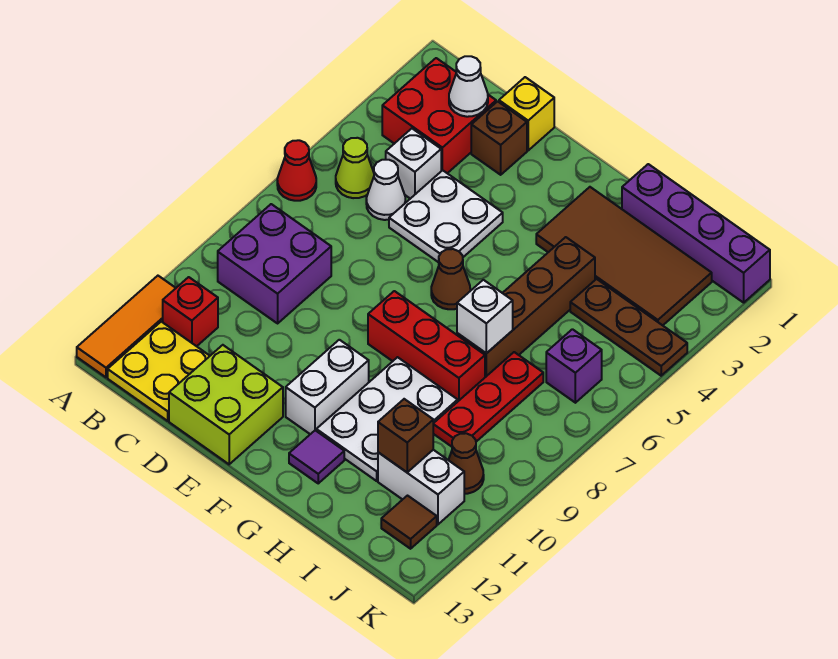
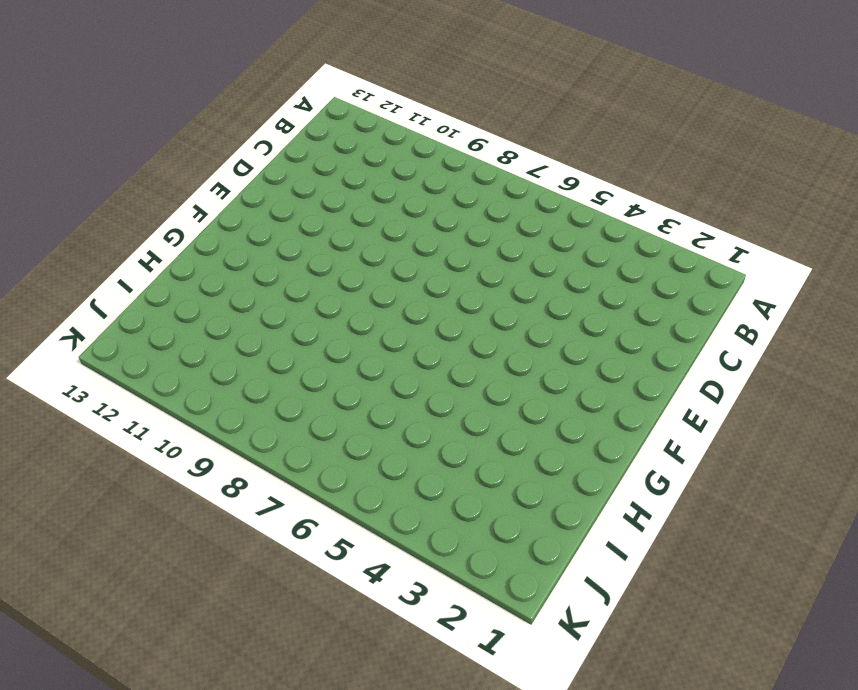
none -> red 1x1 cone [277,140,316,201]
none -> orange 1x3 tile [77,276,176,377]
none -> red 2x2 brick [382,58,496,173]
none -> lime 1x1 cone [336,138,374,198]

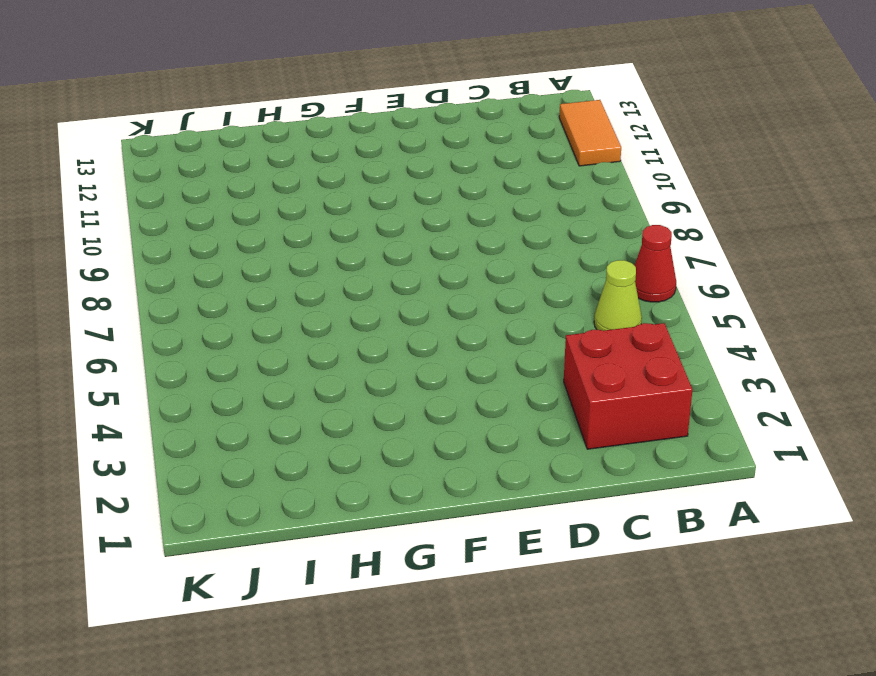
orange 1x2 tile [559,100,621,166] -> orange 1x3 tile [77,276,176,377]
none -> purple 2x2 brick [218,204,331,323]
none -> red 1x1 brick [163,277,218,346]
none -> yellow 2x2 plate [108,322,209,421]
none -> white 1x1 brick [386,129,441,199]

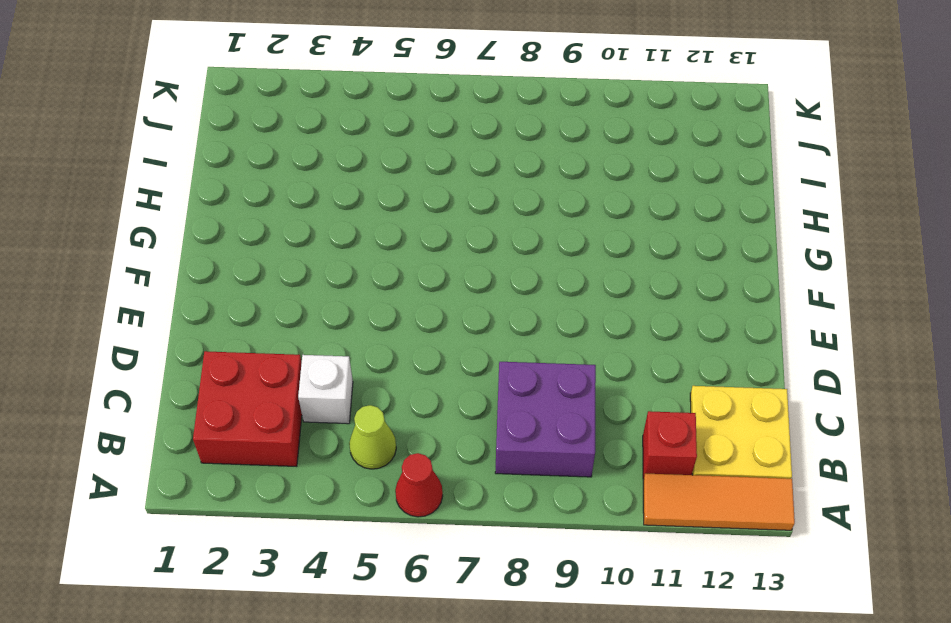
none -> white 1x1 cone [366,160,405,220]
none -> yellow 1x1 brick [499,77,554,150]
none -> brown 1x1 brick [471,101,527,175]
none -> white 2x2 plate [389,170,503,262]

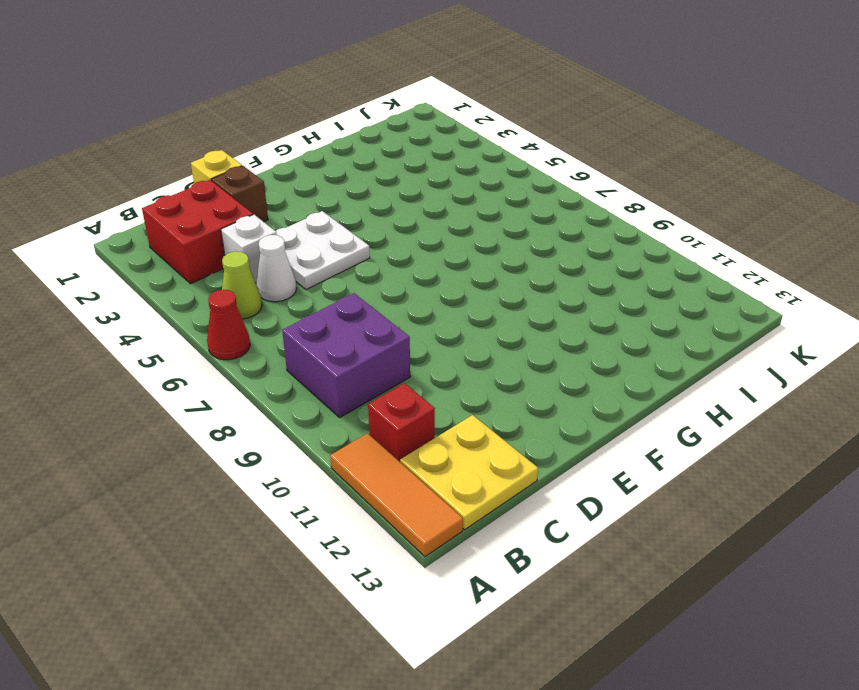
none -> lime 2x2 brick [169,345,283,464]
none -> brown 1x1 cone [431,249,470,309]
none -> red 1x3 brick [368,291,485,401]
none -> white 1x2 brick [286,340,369,434]

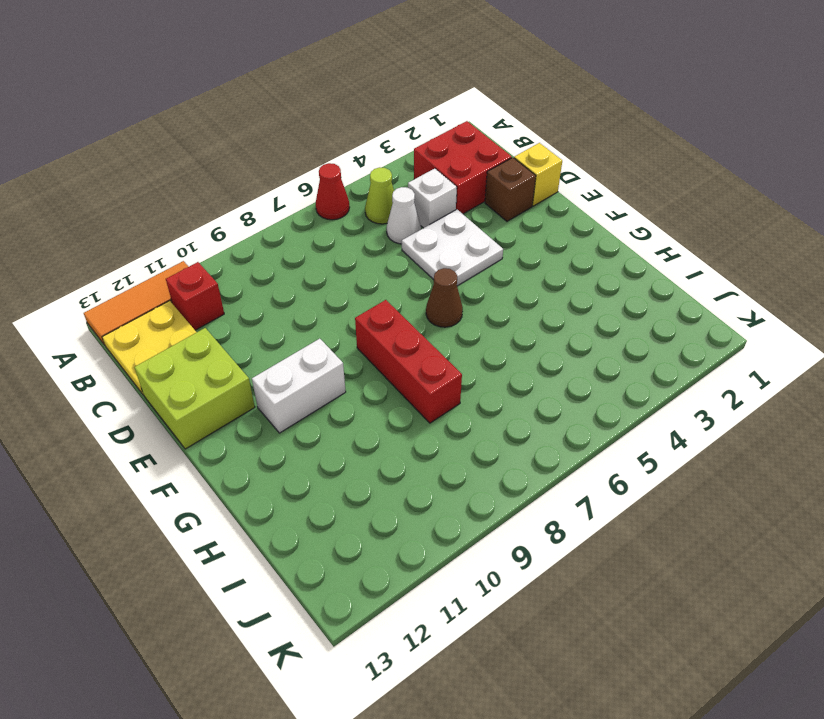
none -> purple 2x2 brick [218,204,331,323]
none -> brown 2x4 tile [536,187,712,325]
none -> white 2x3 plate [316,357,458,481]
none -> purple 1x1 tile [289,430,344,483]

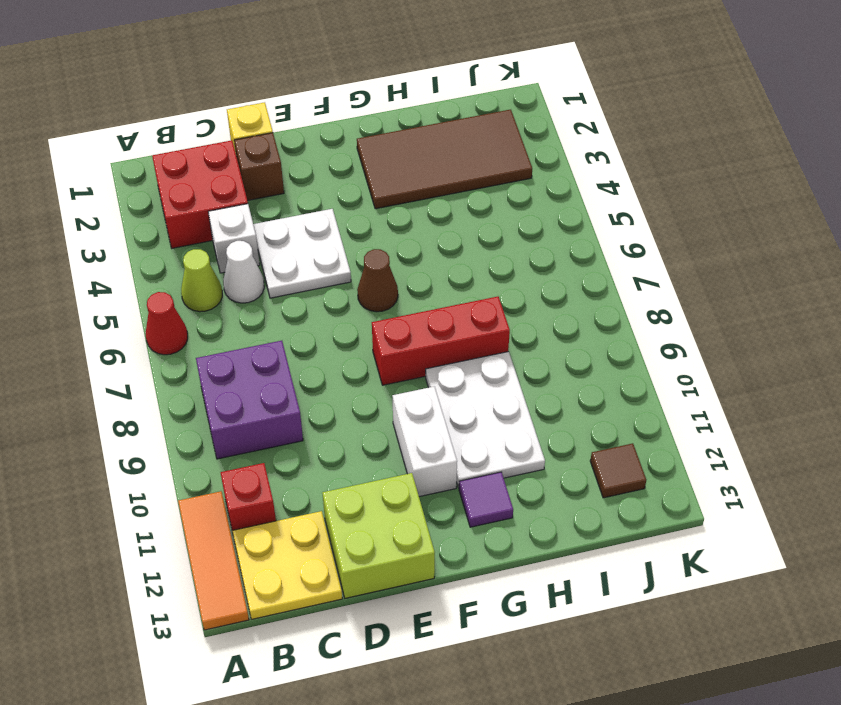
none -> purple 1x4 brick [622,164,770,303]
none -> brown 1x4 brick [457,237,595,377]
none -> brown 1x3 plate [570,279,687,376]
none -> red 1x3 plate [433,352,543,447]

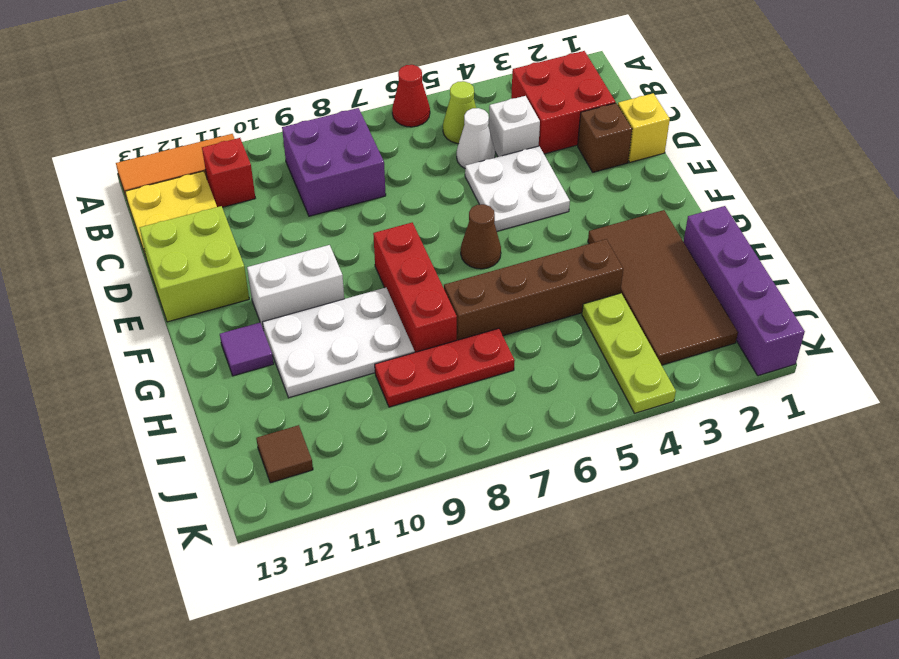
lime 1x3 plate [582,293,676,413] -> brown 1x3 plate [570,279,687,376]
none -> white 1x2 brick [378,450,464,524]
none -> purple 1x1 brick [546,329,602,403]
none -> brown 1x1 cone [449,433,484,494]
none -> white 1x1 cone [449,56,488,117]

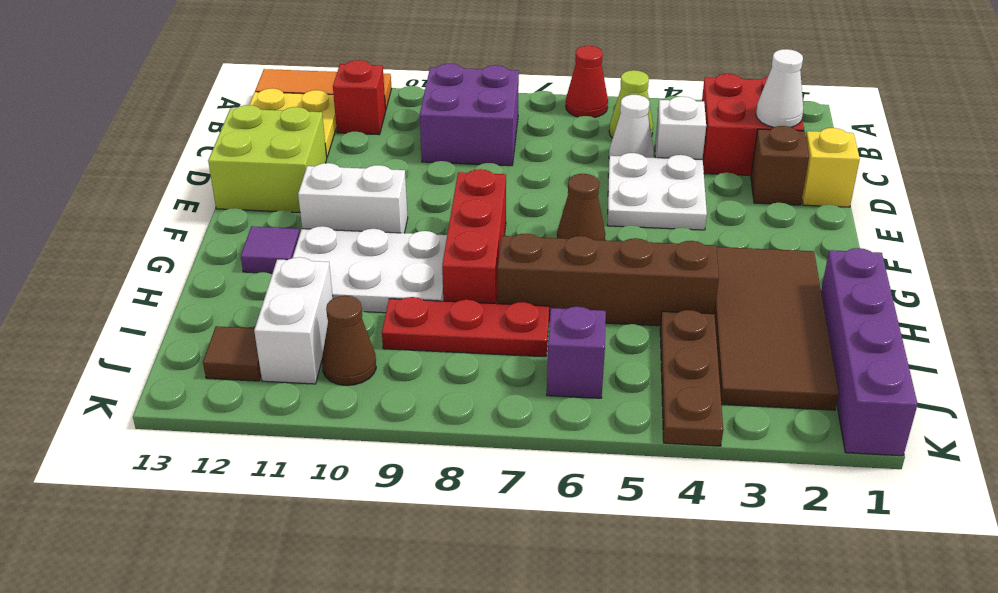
none -> white 1x1 brick [457,280,513,353]
none -> brown 1x1 brick [378,399,433,472]

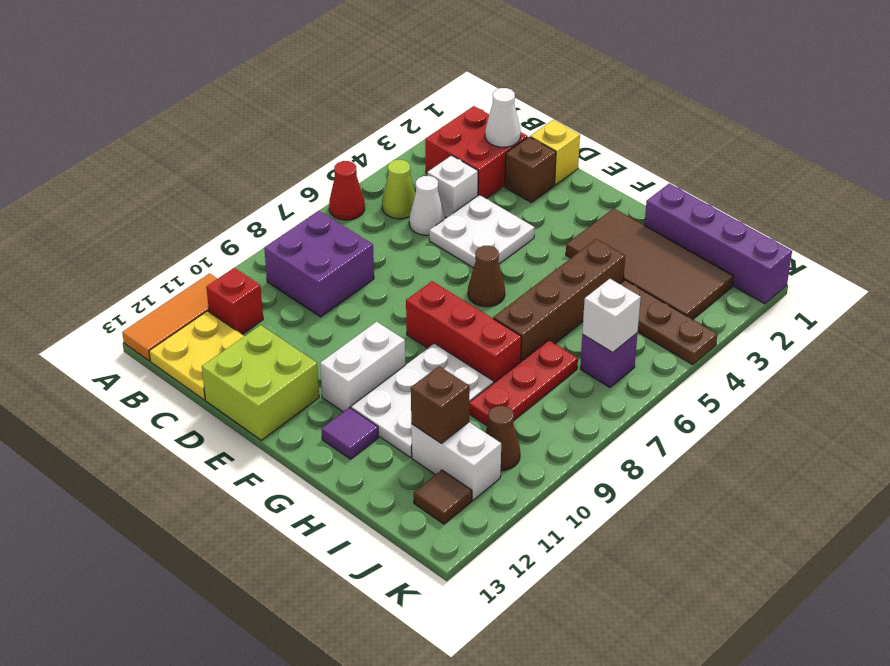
white 1x1 brick [582,279,641,352] -> white 1x1 brick moved to [457,280,513,353]

